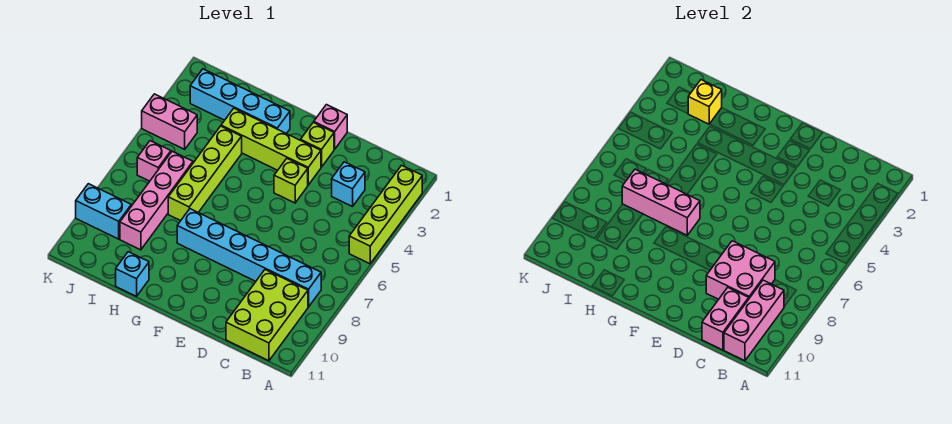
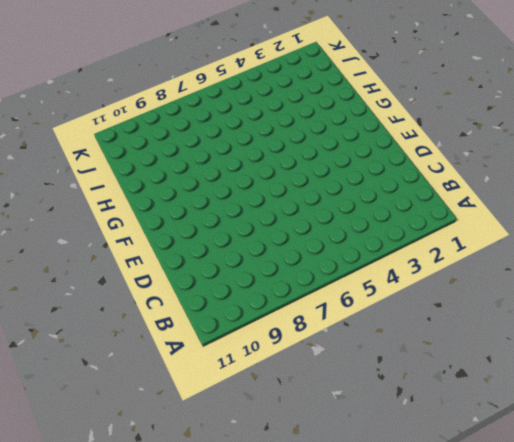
none -> lime 1x4 brick [349,165,422,264]
none -> cyan 1x6 brick [177,209,321,307]
none -> lime 2x3 brick [226,270,308,361]

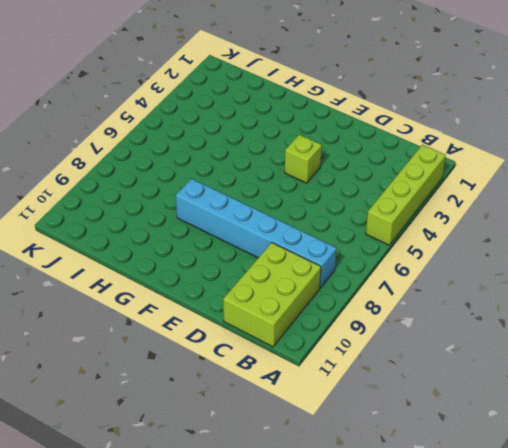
none -> cyan 1x1 brick [332,162,365,207]
none -> pink 1x1 brick [314,105,347,149]
none -> lime 1x1 brick [301,122,334,167]

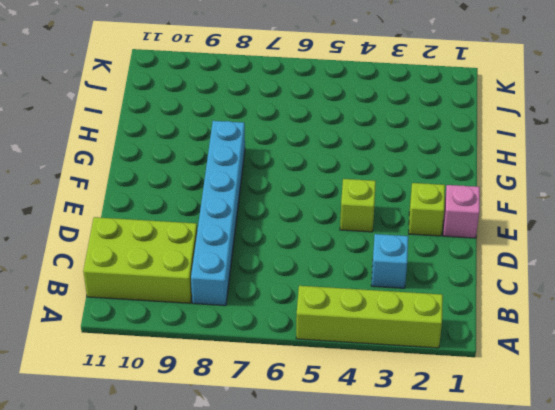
none -> lime 1x4 brick [221,108,321,185]
none -> cyan 1x4 brick [190,69,290,134]
none -> lime 1x4 brick [168,126,242,221]

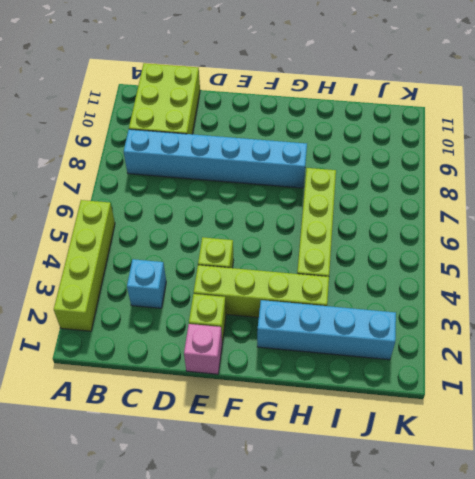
none -> cyan 1x1 brick [116,252,149,296]
none -> pink 1x4 brick [120,151,193,250]
none -> pink 1x2 brick [142,94,197,149]

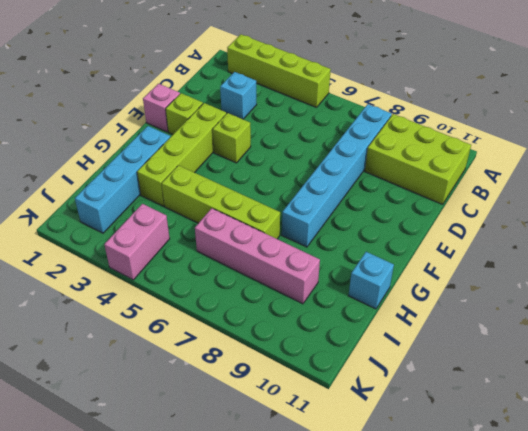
none -> pink 1x1 brick [137,141,171,181]
none -> cyan 1x2 brick [76,184,131,239]
none -> pink 1x3 brick [724,280,784,361]

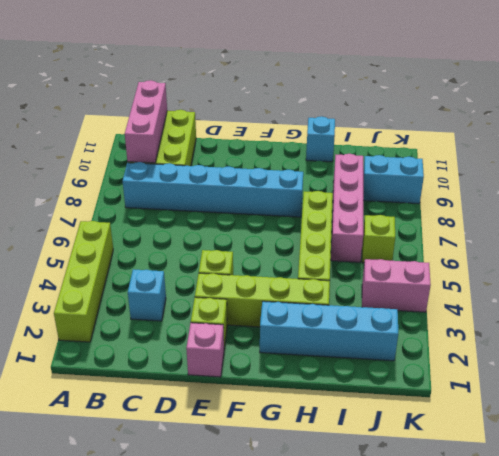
lime 1x1 brick [362,215,395,263] -> pink 1x1 brick [137,141,171,181]
none -> pink 2x2 brick [706,241,775,299]
none -> pink 1x2 brick [702,288,749,350]
none -> pink 1x3 brick [622,169,700,235]

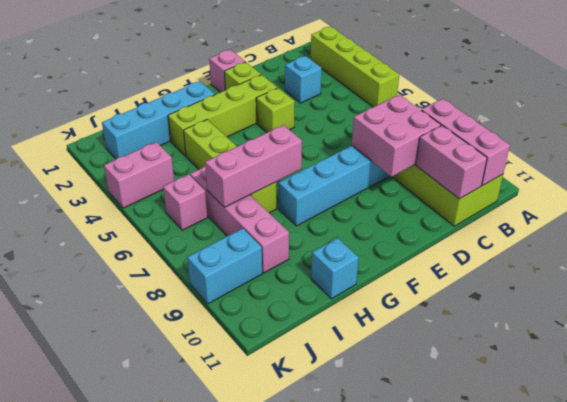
none -> yellow 1x1 brick [688,80,722,124]

